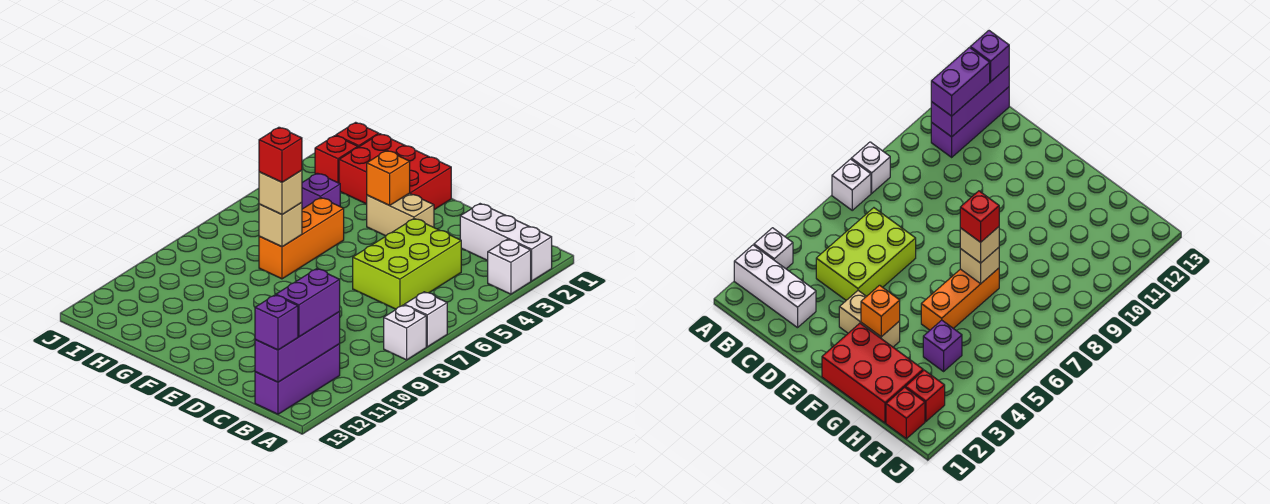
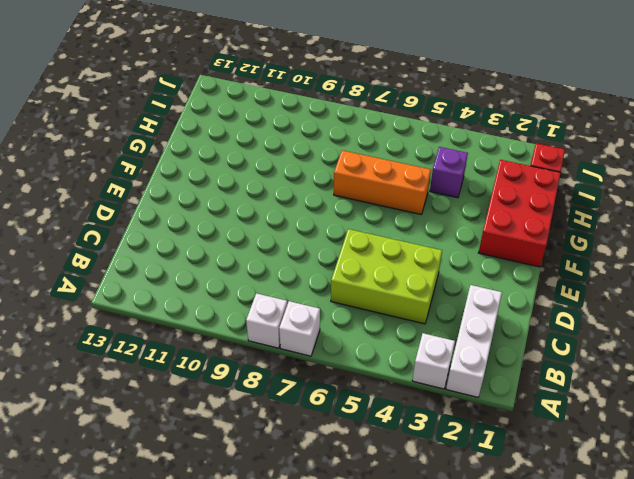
none -> purple 1x3 brick [255,344,340,414]
none -> tan 1x2 brick [367,193,434,236]
none -> red 1x1 brick [315,136,358,183]

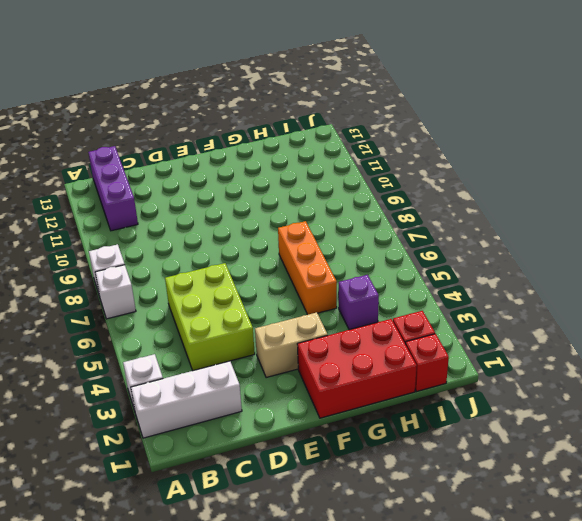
none -> purple 1x3 brick [255,312,340,382]
none -> orange 1x1 brick [367,150,410,205]
none -> tan 1x1 brick [259,203,302,247]

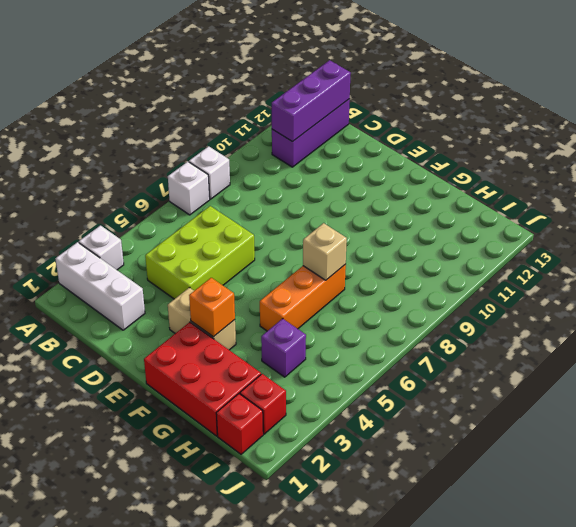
none -> purple 1x2 brick [276,269,340,337]
none -> purple 1x1 brick [255,295,298,350]
none -> tan 1x1 brick [259,170,302,214]

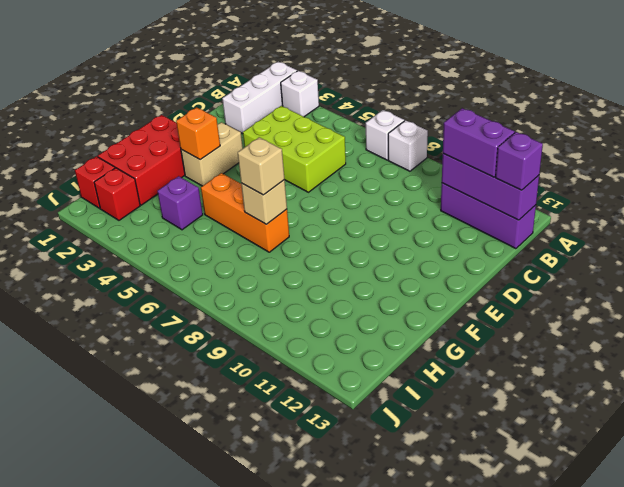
none -> red 1x1 brick [259,127,302,182]

